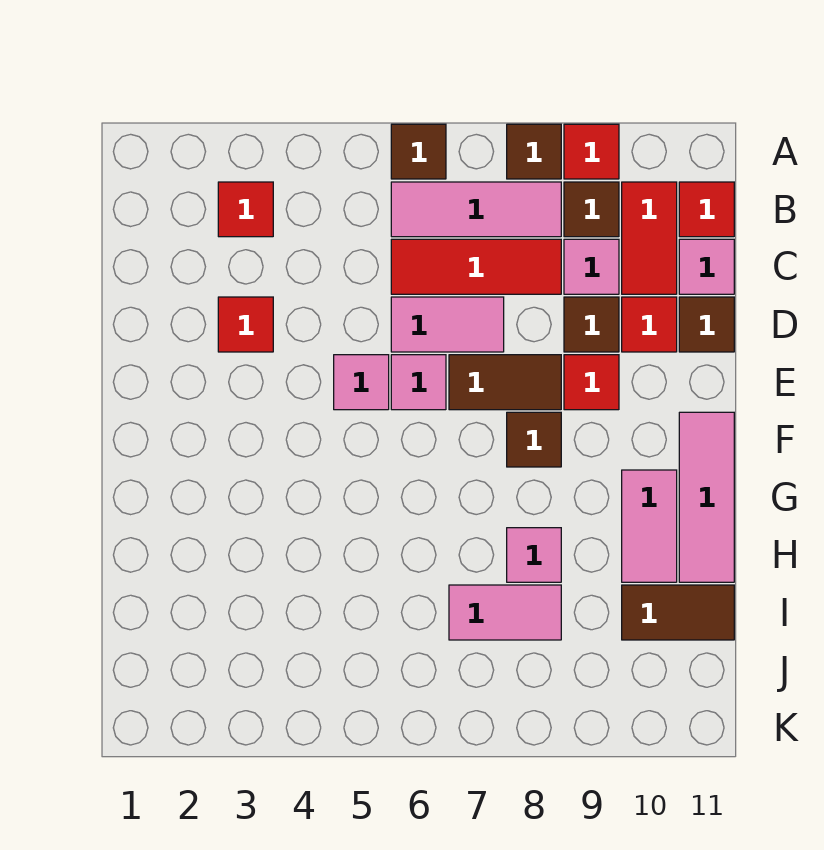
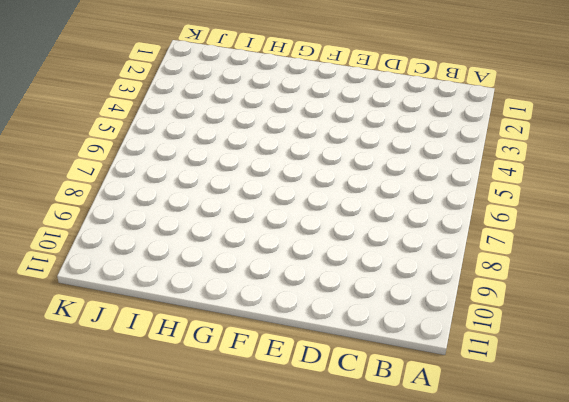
none -> brown 1x1 tile [391,124,446,179]
none -> brown 1x1 tile [507,124,561,179]
none -> red 1x1 tile [564,124,619,179]

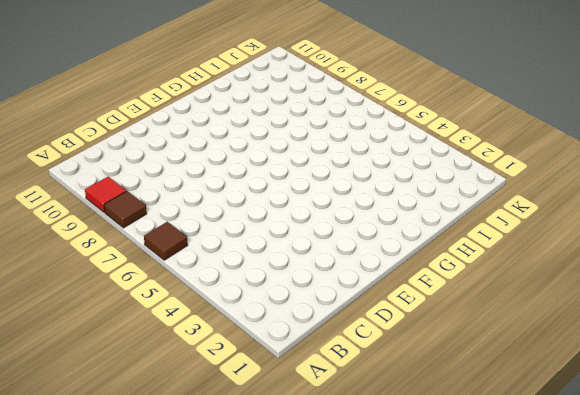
none -> red 1x1 tile [218,182,273,237]
none -> pink 1x3 tile [391,182,561,237]
none -> brown 1x1 tile [564,182,619,237]

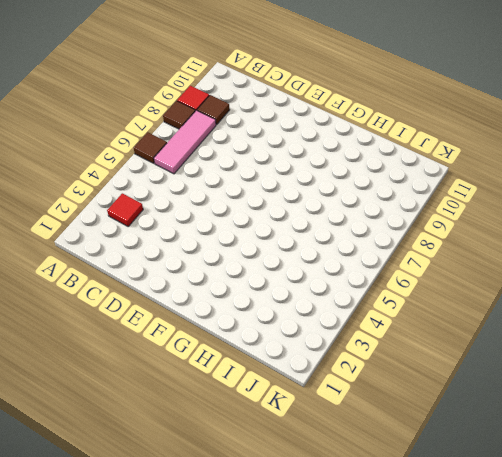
none -> red 1x2 tile [622,182,677,294]
none -> red 1x1 tile [679,182,734,237]
none -> red 1x3 tile [391,239,561,294]

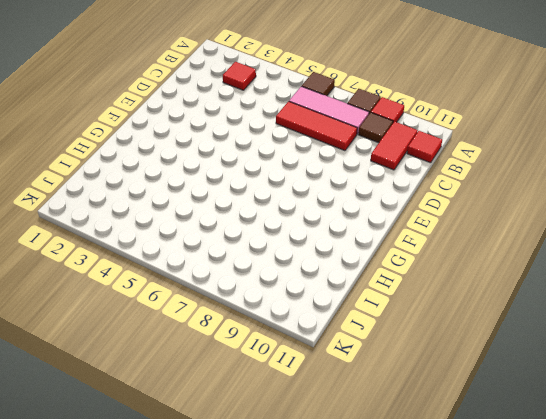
none -> pink 1x1 tile [564,239,619,294]
none -> pink 1x1 tile [679,239,734,294]
none -> red 1x1 tile [218,297,273,352]

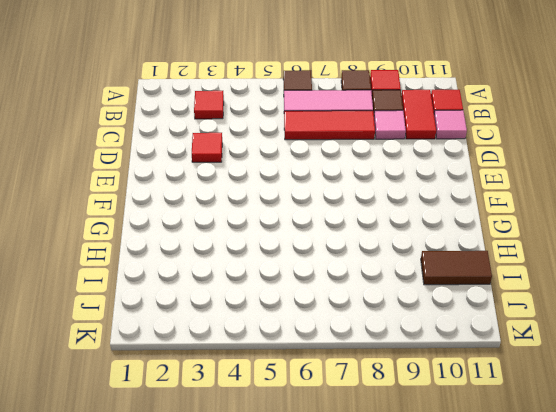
none -> pink 1x2 tile [391,297,504,352]
none -> brown 1x1 tile [564,297,619,352]
none -> red 1x1 tile [622,297,677,352]

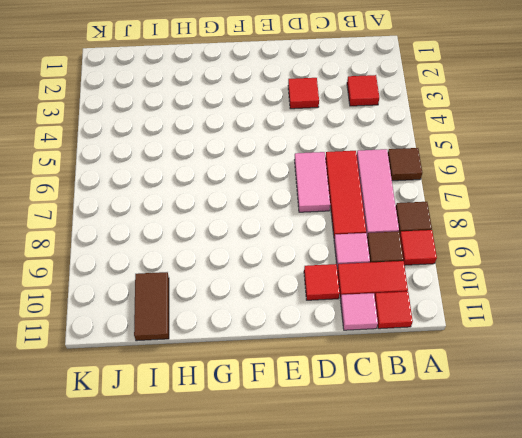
none -> brown 1x1 tile [564,297,619,352]
none -> brown 1x1 tile [679,297,734,352]
none -> pink 1x1 tile [334,355,389,410]

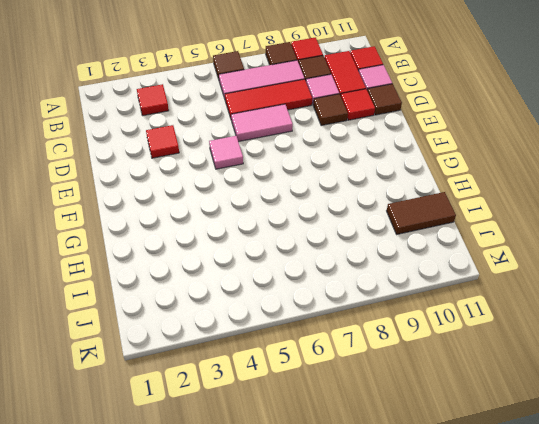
none -> pink 1x1 tile [391,355,446,410]
none -> brown 1x2 tile [449,355,561,410]
none -> red 1x1 tile [564,355,619,410]

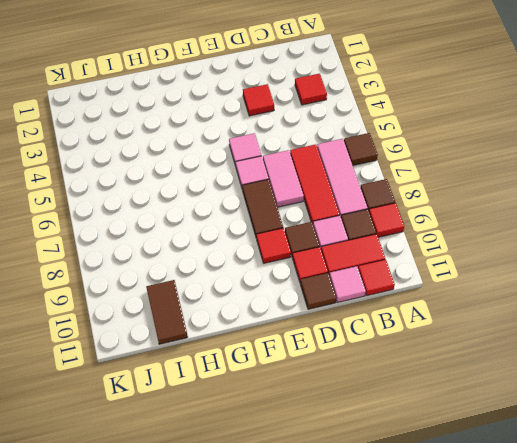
none -> brown 1x1 tile [507,412,561,467]
none -> pink 1x3 tile [679,412,734,582]
none -> pink 1x2 tile [622,470,677,582]

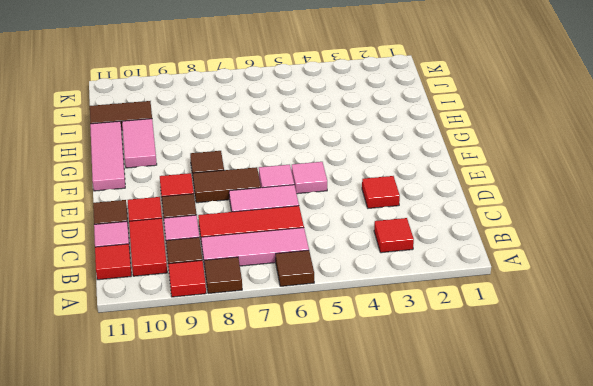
none -> pink 1x1 tile [507,528,561,582]
none -> pink 1x2 tile [449,585,561,640]

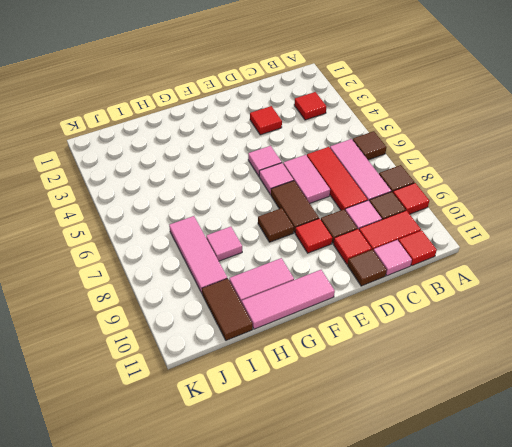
pink 1x3 tile [169,216,227,293] -> pink 1x2 tile [449,585,561,640]

